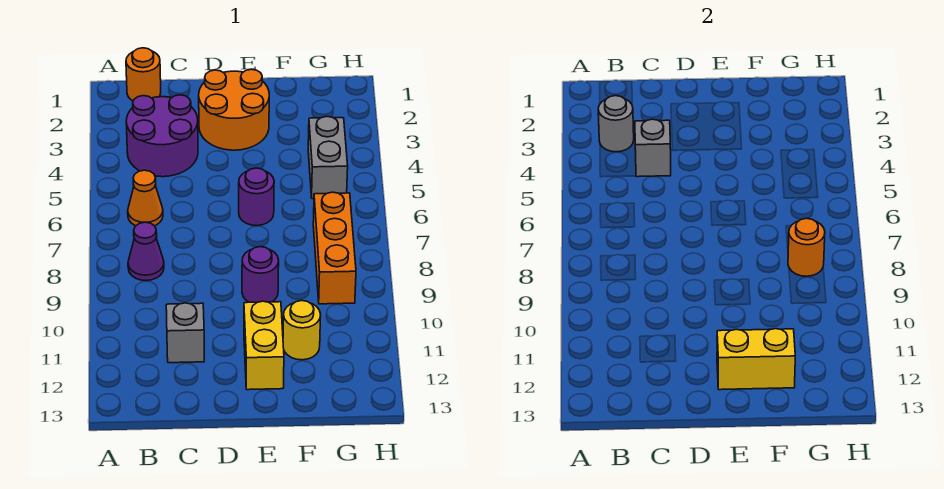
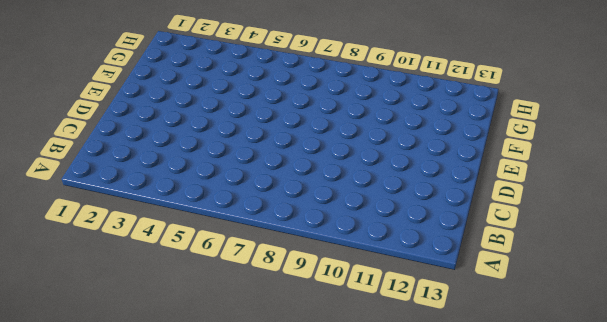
none -> orange 1x1 round brick [126,48,161,101]
none -> purple 2x2 round brick [126,95,198,177]
none -> orange 1x1 cone [128,170,163,226]

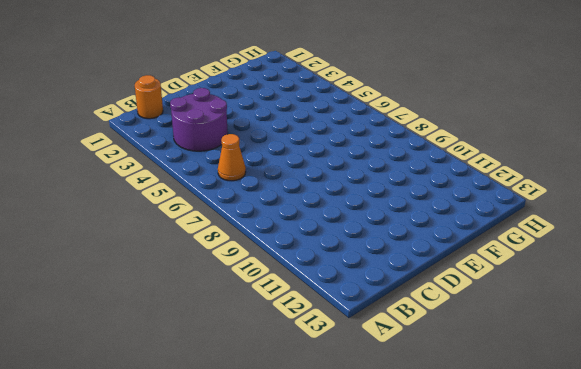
none -> purple 1x1 cone [128,222,164,281]
none -> grey 1x1 brick [166,303,204,363]
none -> orange 2x2 round brick [199,69,269,150]

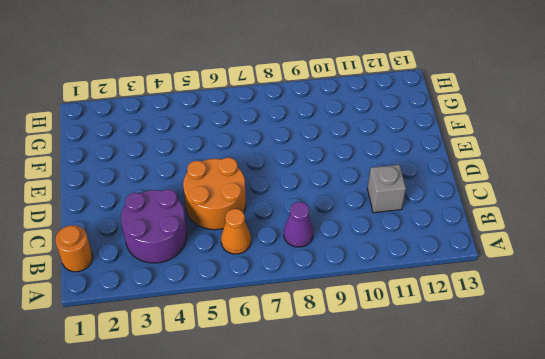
orange 2x2 round brick [183,158,246,230] -> orange 2x2 round brick moved to [199,69,269,150]
none -> purple 1x1 round brick [239,168,274,226]
none -> purple 1x1 round brick [242,247,279,302]
none -> yellow 1x2 brick [244,301,284,390]

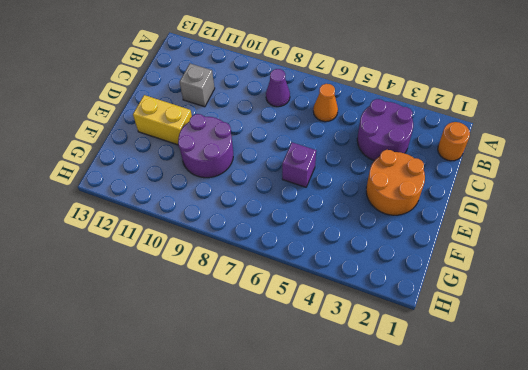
purple 1x1 brick [282,143,316,187] -> purple 1x1 round brick [239,168,274,226]
purple 2x2 round brick [178,114,233,178] -> purple 1x1 round brick [242,247,279,302]
none -> yellow 1x1 round brick [283,301,321,360]
none -> grey 1x2 brick [308,116,348,199]
none -> orange 1x3 brick [313,192,356,304]

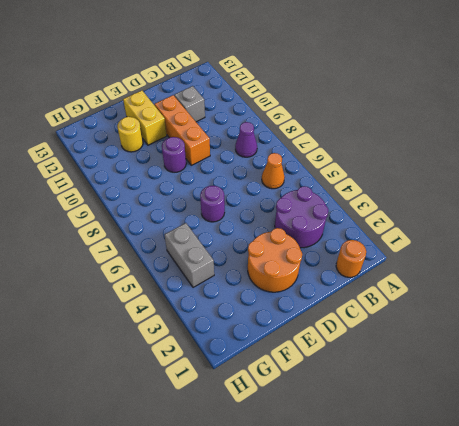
orange 1x3 brick [155,95,210,165] -> orange 1x3 brick moved to [313,192,356,304]
none -> grey 1x1 round brick [598,96,634,152]
none -> grey 1x1 brick [635,119,671,177]
none -> yellow 1x2 brick [717,329,795,390]

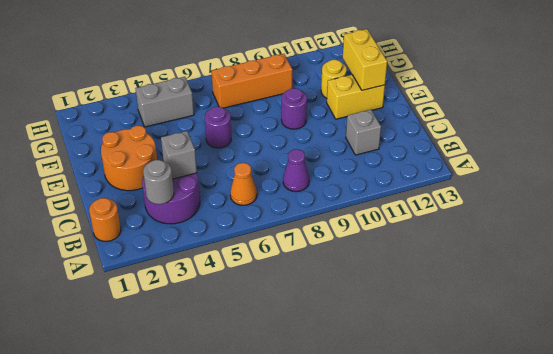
none -> orange 1x1 round brick [788,218,825,276]

